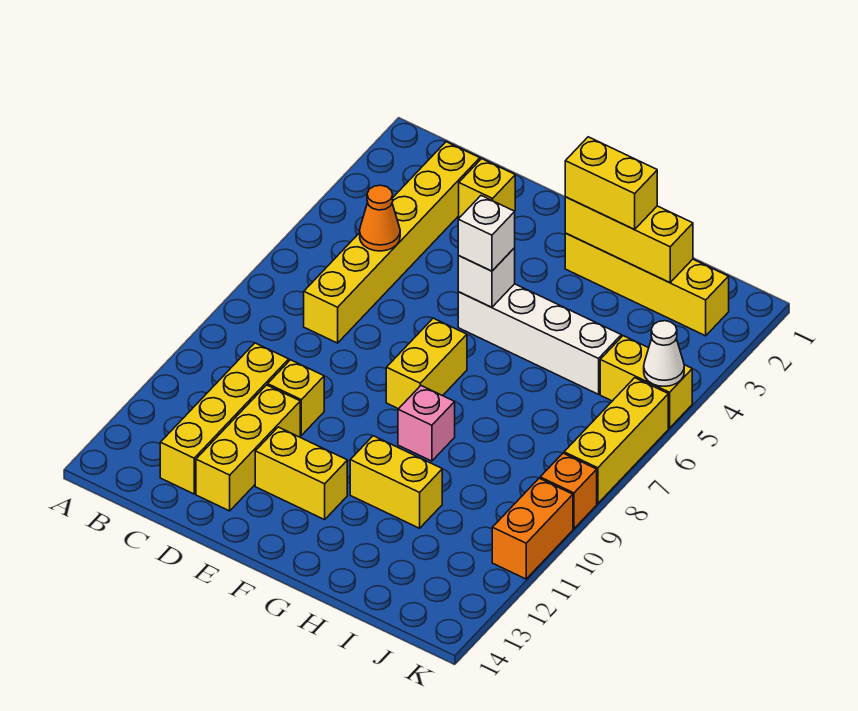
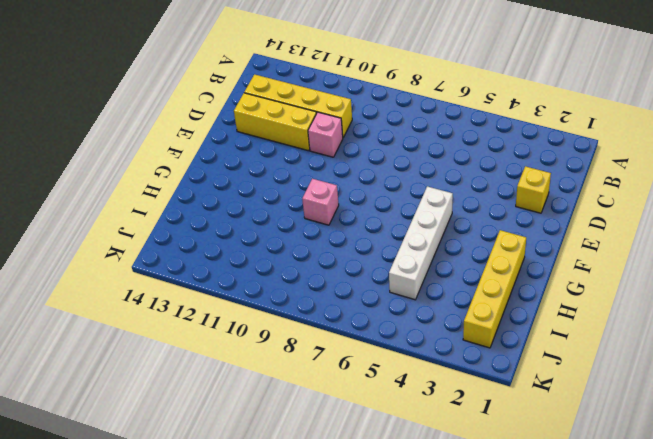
pink 1x1 brick [308,112,343,157] -> yellow 1x1 brick [268,360,324,435]
none -> yellow 1x6 brick [304,142,480,343]
none -> yellow 1x2 brick [255,427,347,520]
none -> yellow 1x2 brick [386,318,467,409]

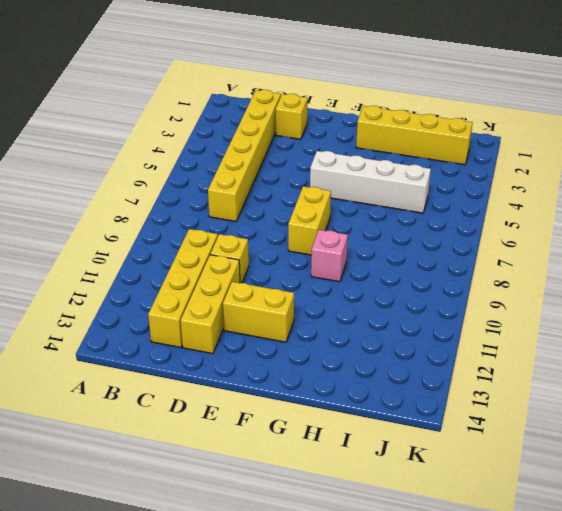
none -> yellow 1x2 brick [350,436,442,528]
none -> yellow 1x2 brick [600,336,692,428]
none -> yellow 1x3 brick [564,378,668,504]

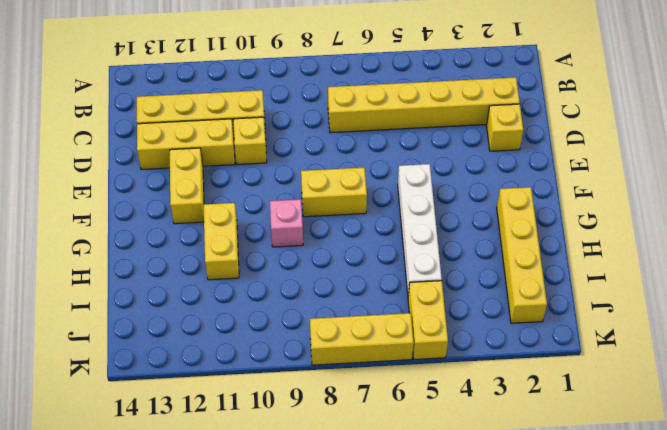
none -> orange 1x1 brick [540,453,597,529]
none -> orange 1x2 brick [492,478,573,579]
none -> orange 1x1 cone [360,185,400,251]

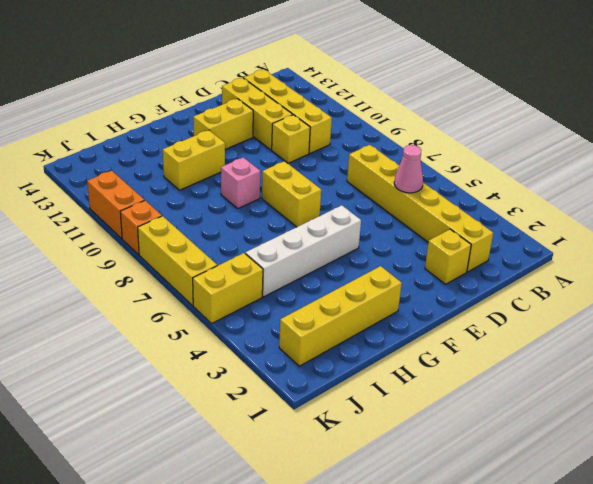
pink 1x1 cone [394,145,423,193] -> orange 1x1 cone [360,185,400,251]
none -> white 1x1 brick [458,248,515,307]
none -> yellow 1x3 brick [565,197,693,283]
none -> white 1x1 cone [644,321,684,386]

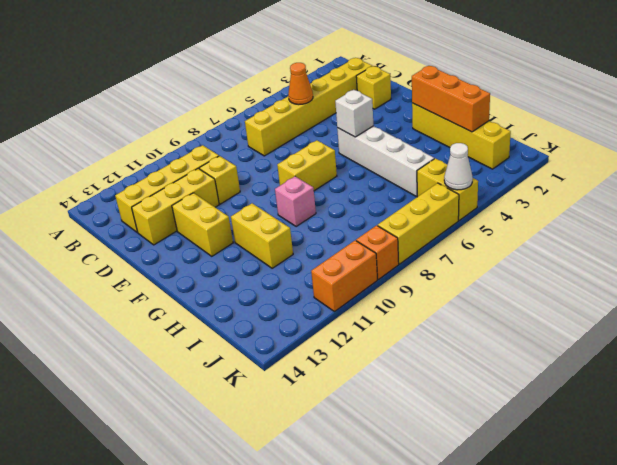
orange 1x3 brick [412,66,490,132] -> yellow 1x3 brick [565,197,693,283]
none -> white 1x1 brick [458,196,515,271]
none -> yellow 1x2 brick [565,137,657,229]

